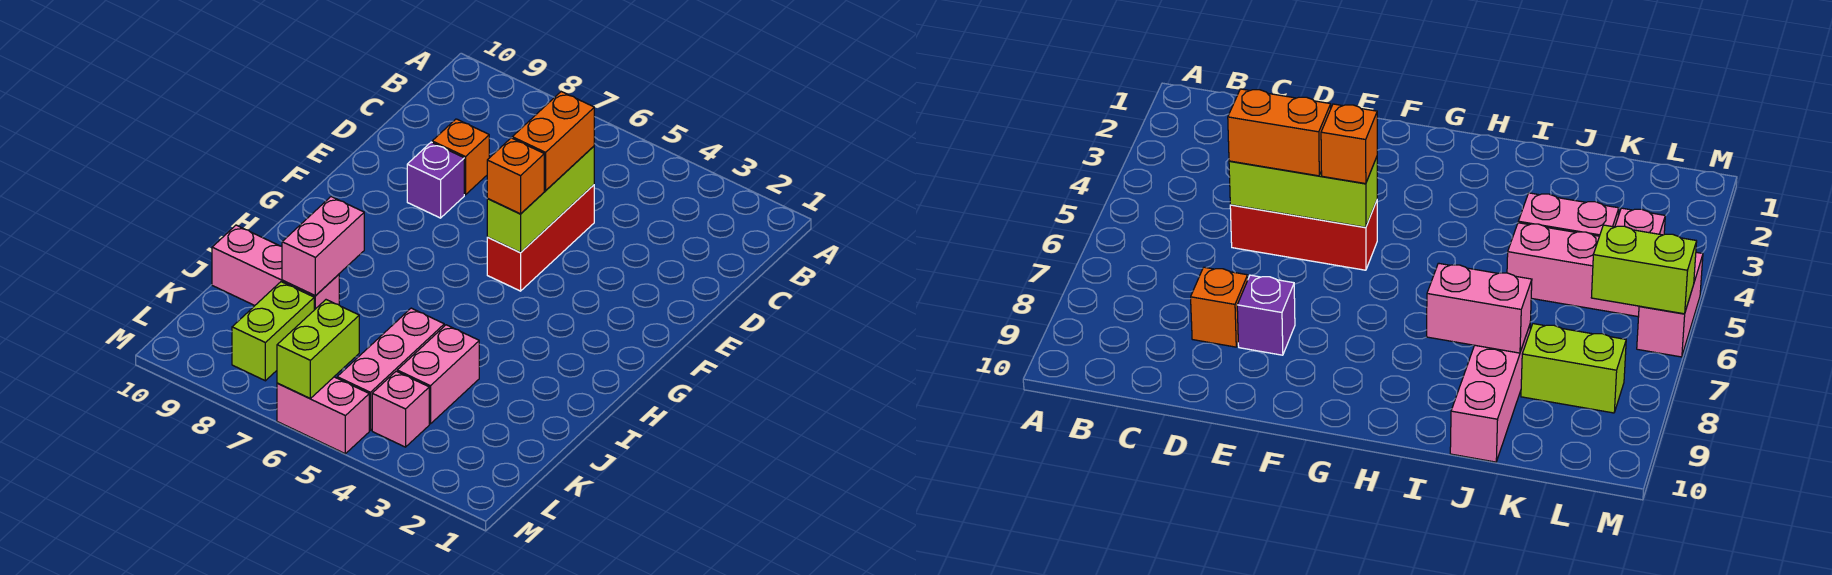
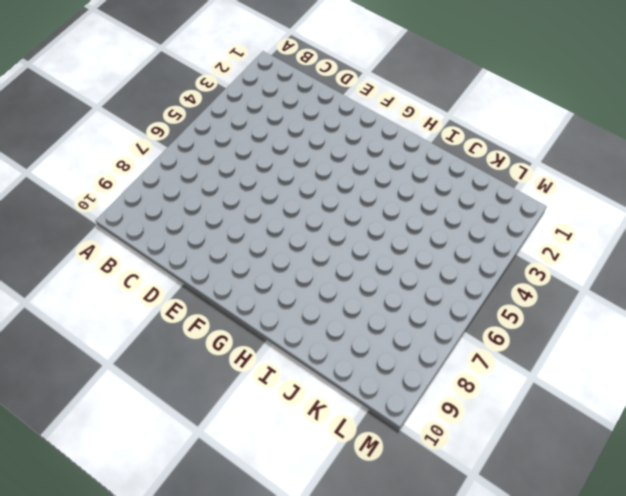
none -> red 1x3 brick [487,185,594,291]
none -> orange 1x1 brick [432,119,489,195]
none -> purple 1x1 brick [407,142,464,218]

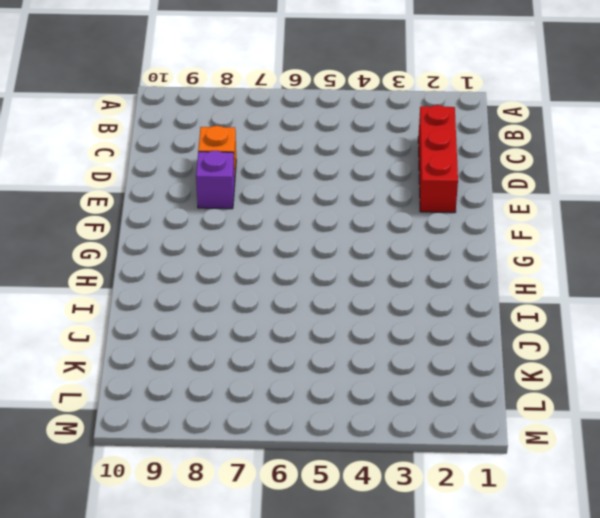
red 1x3 brick [418,105,458,213] -> red 1x3 brick moved to [487,185,594,291]
none -> pink 1x2 brick [397,325,479,424]
none -> pink 1x3 brick [337,308,444,431]
none -> pink 1x3 brick [212,225,339,310]

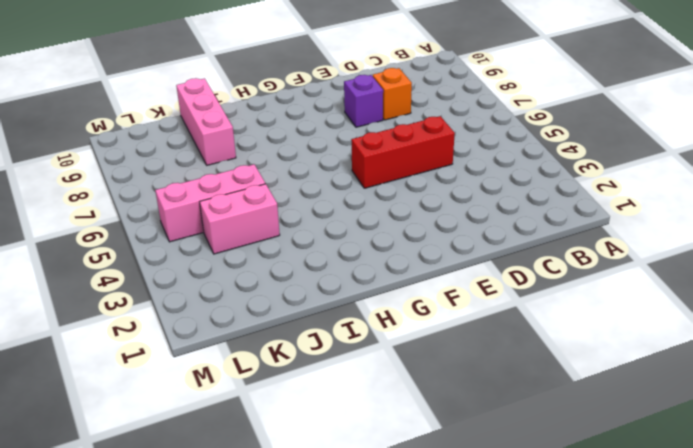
none -> lime 1x2 brick [232,282,314,381]
none -> pink 1x1 brick [372,371,429,447]
none -> pink 1x2 brick [277,377,369,454]

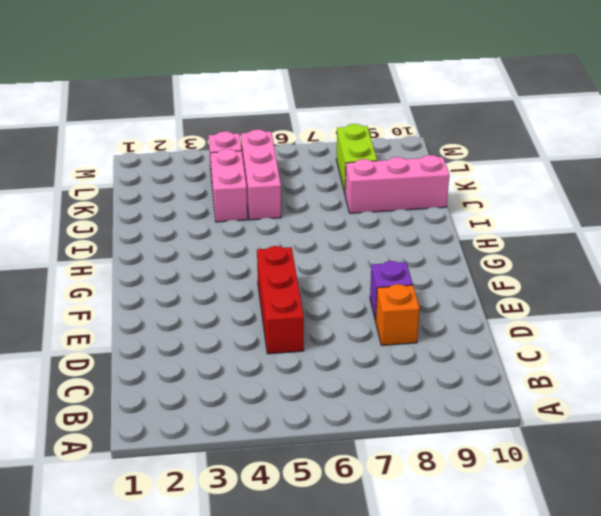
none -> pink 1x2 brick [277,377,369,454]
none -> lime 1x3 brick [487,146,594,253]
none -> pink 1x2 brick [282,197,364,295]

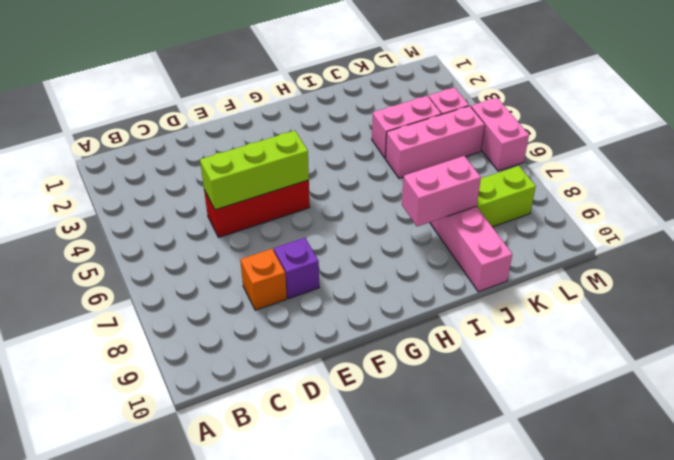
none -> lime 1x2 brick [277,300,359,398]
none -> orange 1x2 brick [512,92,594,191]
none -> orange 1x1 brick [487,138,544,214]

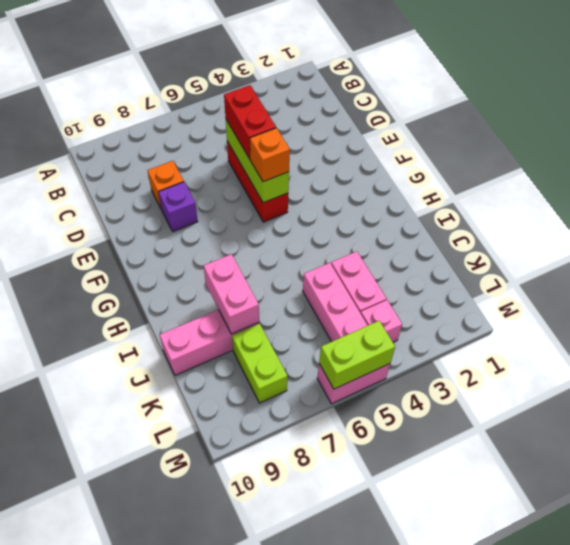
red 1x2 brick [224,85,276,159] -> orange 1x2 brick [512,92,594,191]
lime 1x2 brick [319,321,395,389] -> lime 1x2 brick turned to [277,300,359,398]

